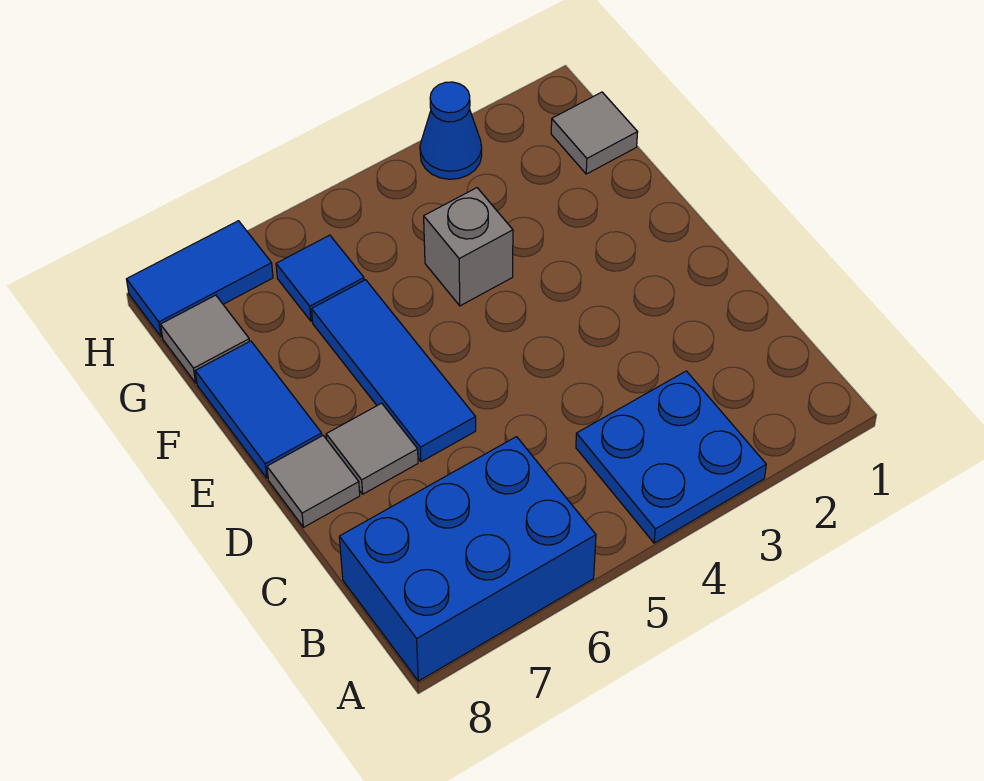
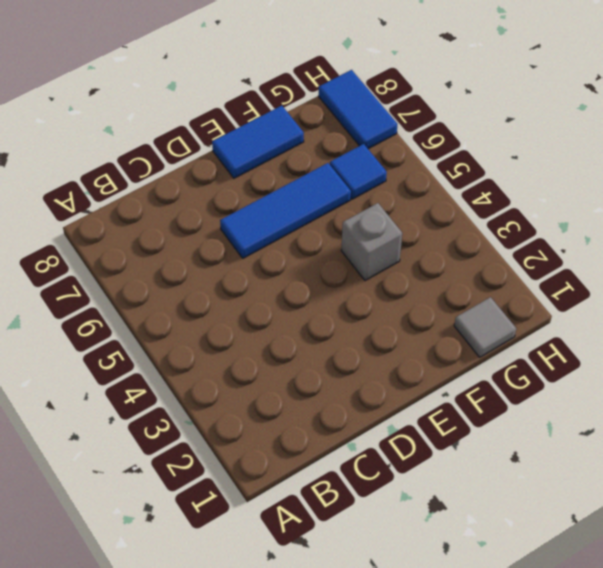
none -> blue 2x2 plate [576,371,766,543]
none -> blue 2x3 brick [339,437,596,681]
none -> grey 1x1 tile [326,403,418,494]

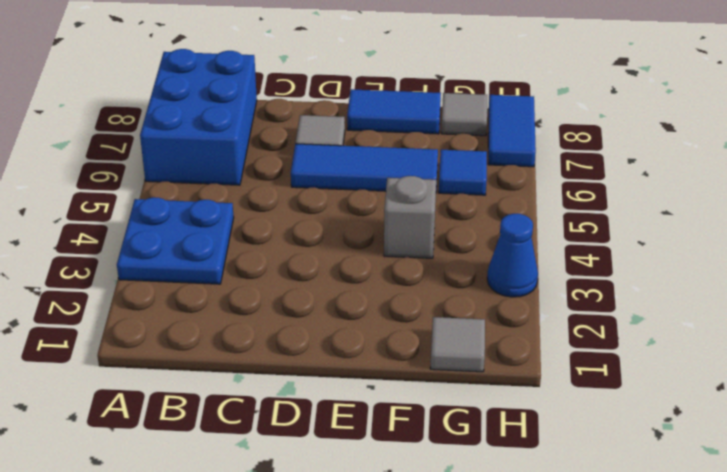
none -> grey 1x1 tile [267,436,360,527]

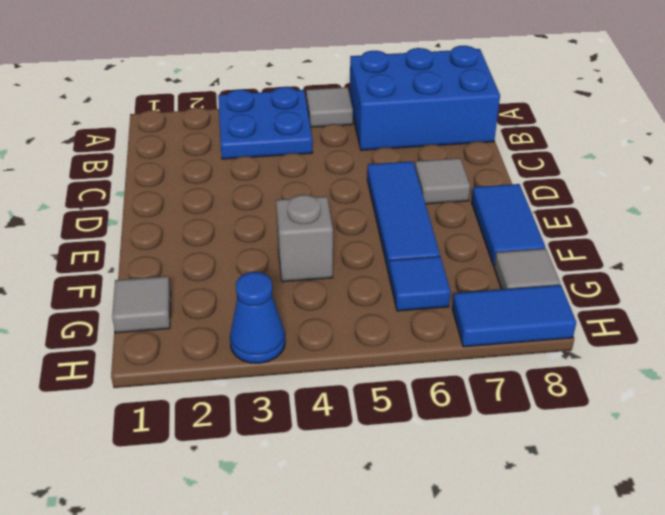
grey 1x1 tile [306,87,353,127] -> grey 1x1 tile moved to [267,436,360,527]

